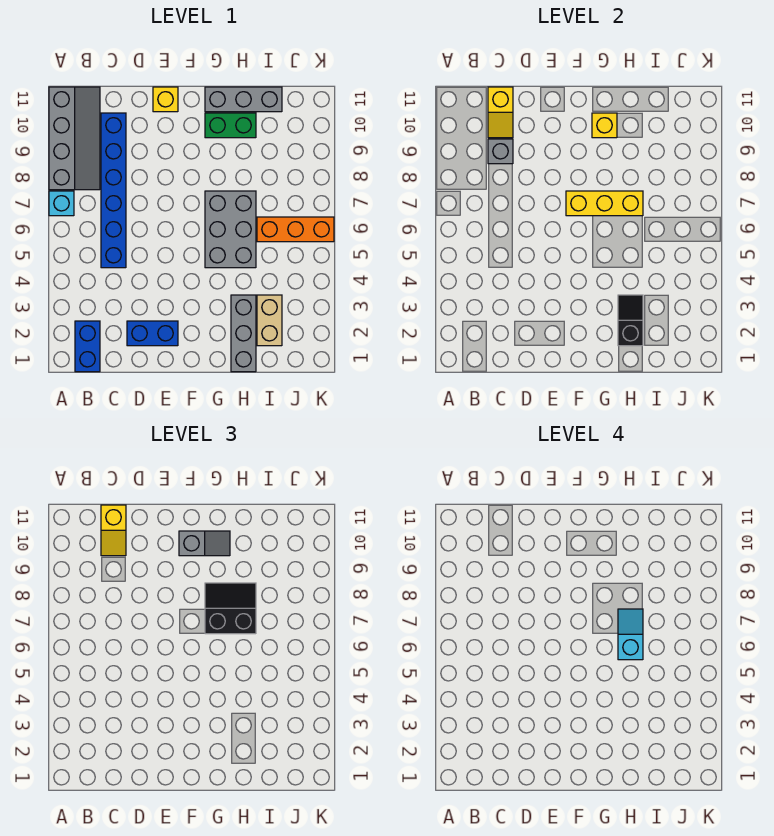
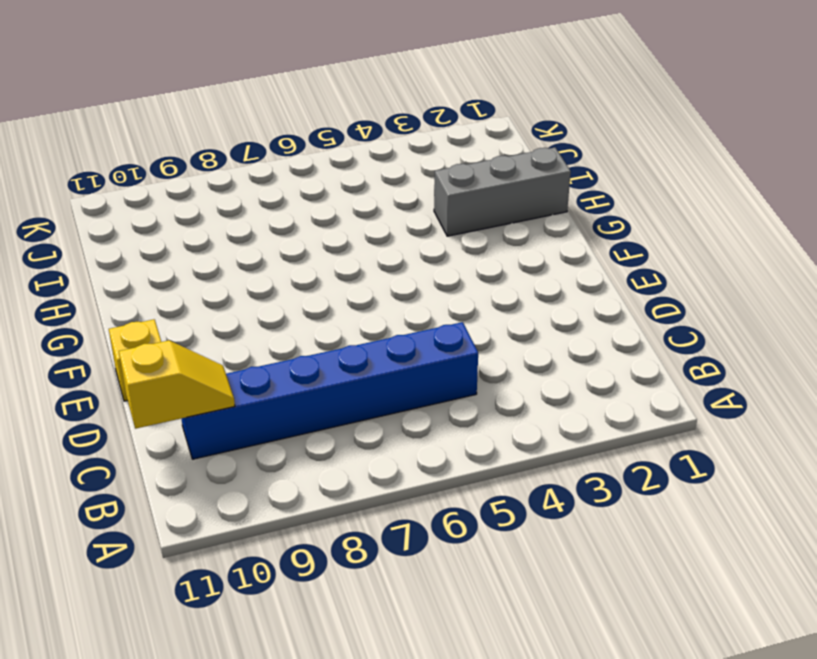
none -> cyan 1x1 brick [49,191,74,216]
none -> grey 2x4 slope [49,87,100,190]
none -> blue 1x2 brick [75,321,100,372]

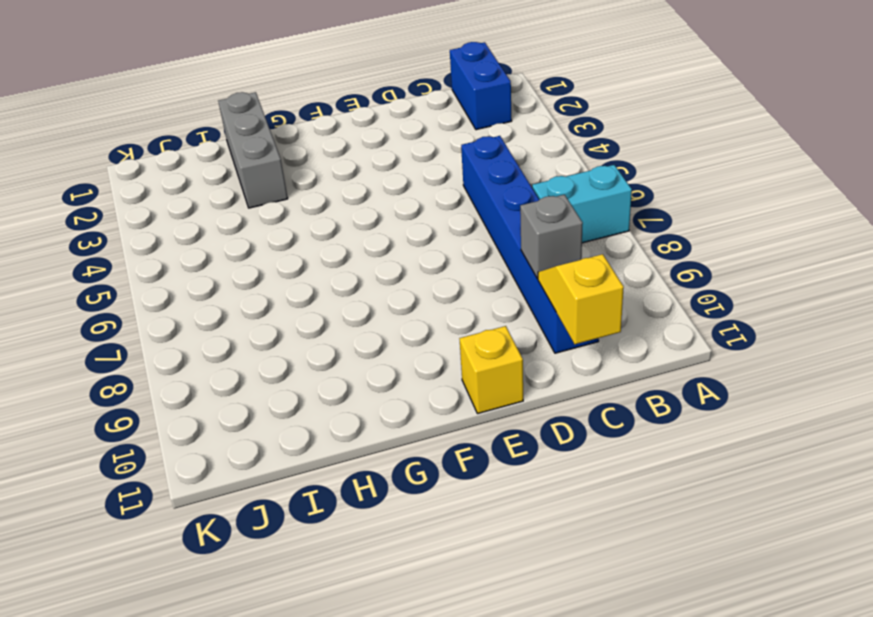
cyan 1x2 brick [532,165,632,243] -> cyan 1x1 brick [49,191,74,216]
none -> grey 2x4 slope [49,87,100,190]
none -> blue 1x2 brick [127,321,178,346]
none -> grey 2x3 brick [205,191,256,268]

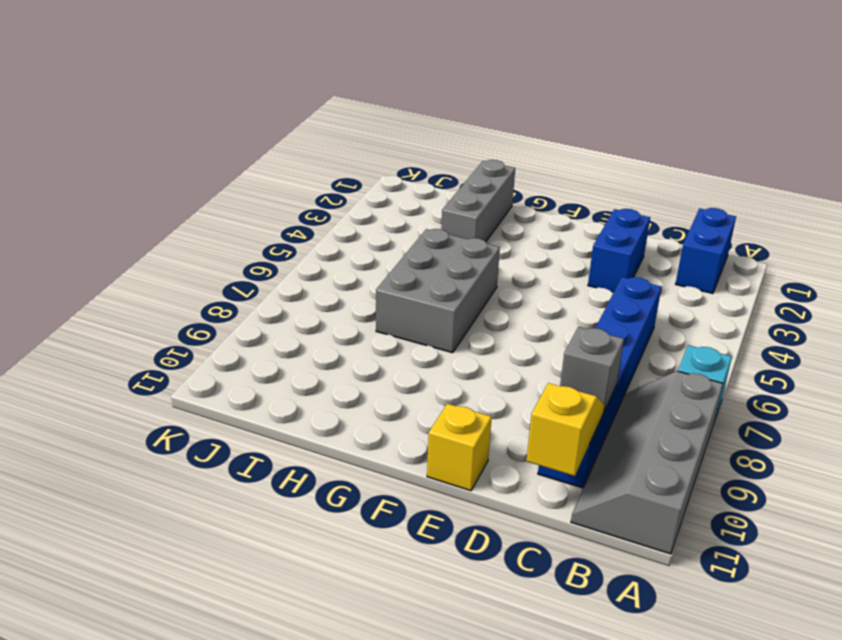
blue 1x2 brick [588,209,650,292] -> blue 1x2 brick turned to [127,321,178,346]
none -> green 1x2 brick [205,113,256,138]
none -> grey 1x3 brick [205,87,282,112]
none -> tan 1x2 brick [257,295,282,346]

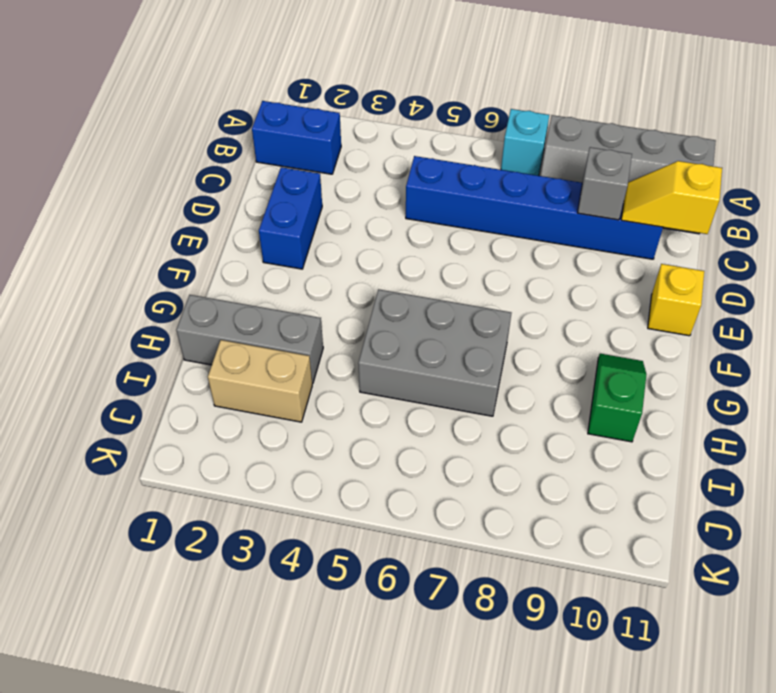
green 1x2 slope [588,354,646,442] -> green 1x2 brick [205,113,256,138]
none -> grey 1x3 brick [205,87,282,112]
none -> orange 1x3 brick [257,217,334,242]
none -> yellow 1x3 brick [566,191,643,216]

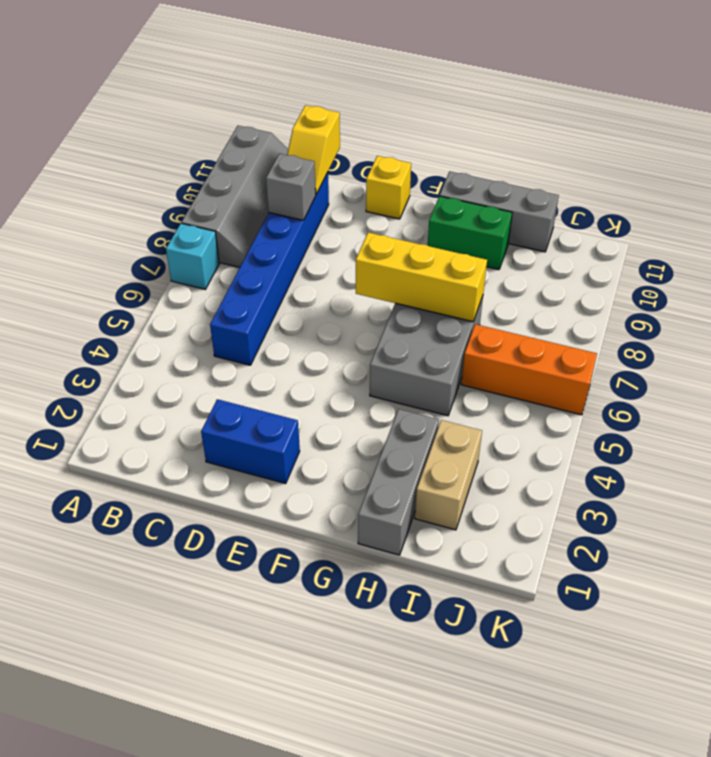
none -> blue 1x2 brick [75,321,100,372]
none -> yellow 1x1 brick [592,113,617,138]
none -> black 1x2 slope [618,295,643,346]

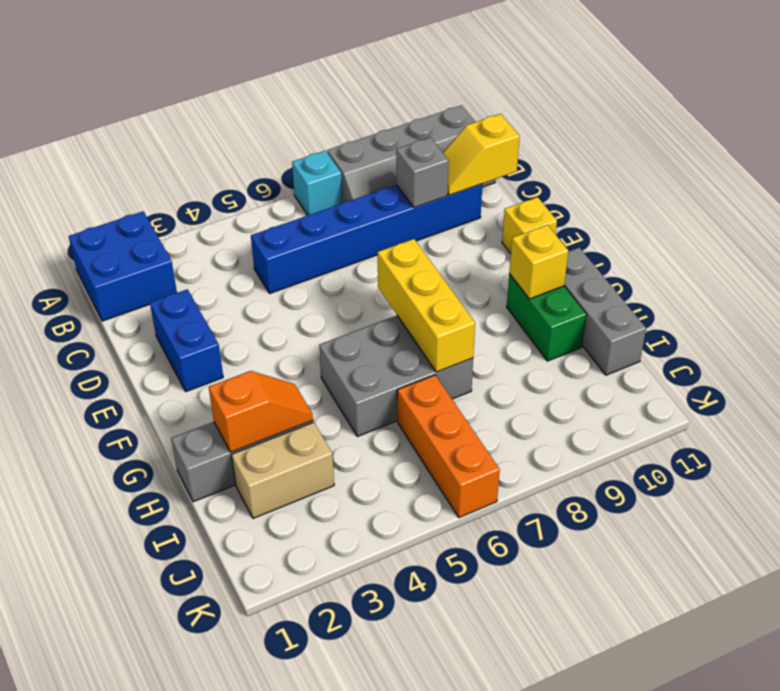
blue 2x2 brick [68,211,177,321] -> blue 1x2 brick [75,321,100,372]
orange 1x2 slope [209,371,313,452] -> black 1x2 slope [618,295,643,346]
none -> yellow 1x2 slope [101,505,126,556]
none -> grey 1x2 slope [179,531,230,556]
none -> black 2x2 slope [205,583,256,634]

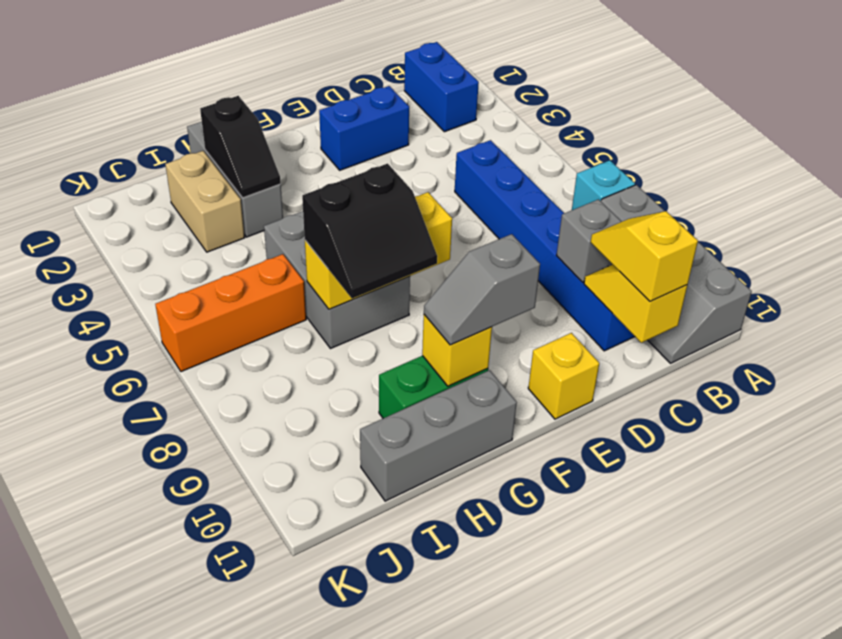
none -> cyan 1x2 slope [618,609,643,660]

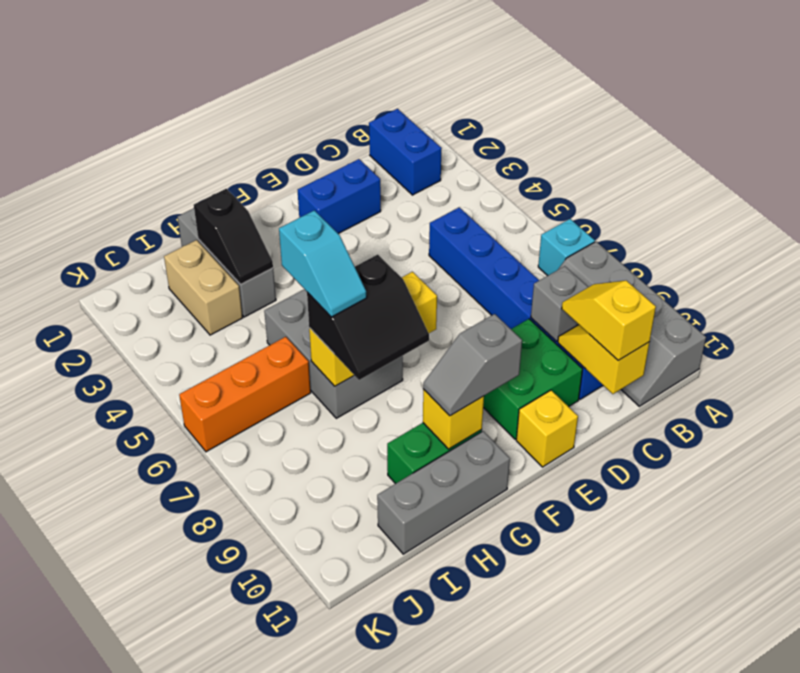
green 2x2 brick [483,319,583,439] -> none

